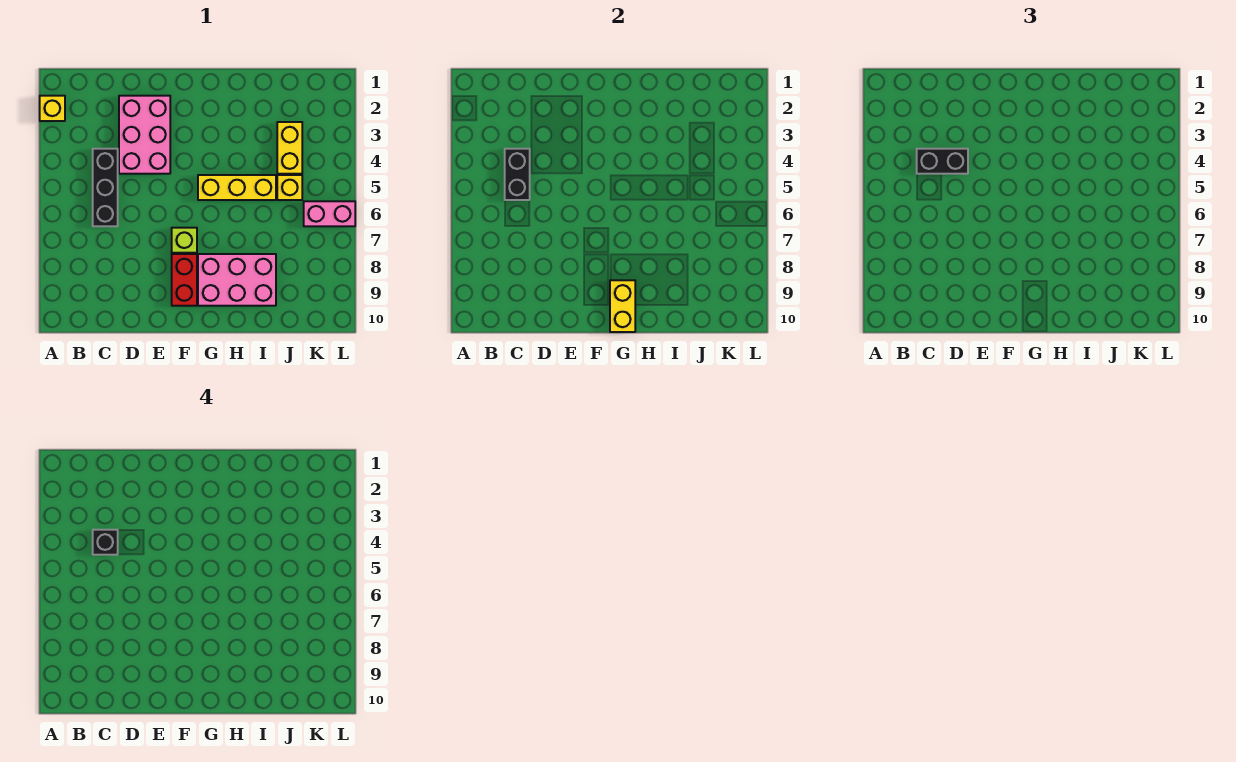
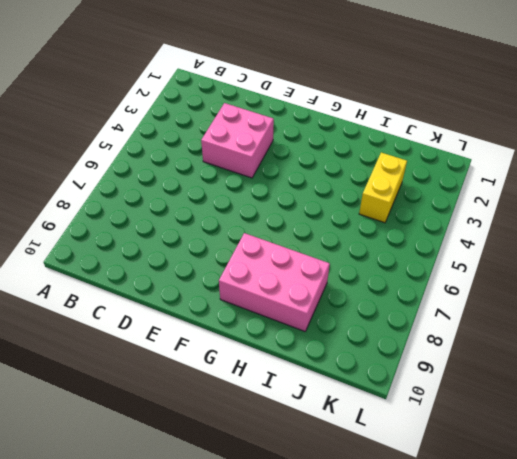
pink 2x2 brick [201,103,274,178] -> pink 2x3 brick [119,96,170,174]
none -> yellow 1x1 brick [40,96,65,121]
none -> black 1x3 brick [93,149,118,226]
none -> lime 1x1 brick [172,228,197,253]

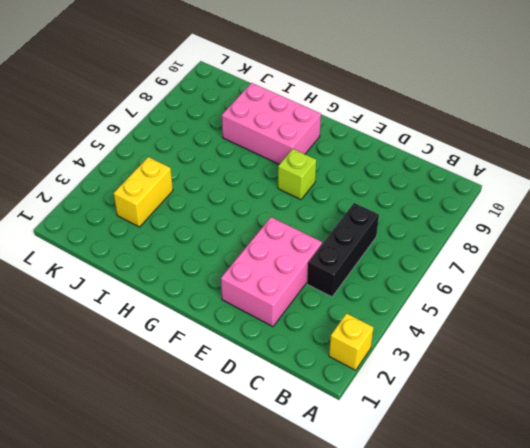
none -> red 1x2 brick [172,254,197,306]
none -> yellow 1x3 brick [198,175,276,200]
none -> yellow 1x1 brick [277,175,302,200]

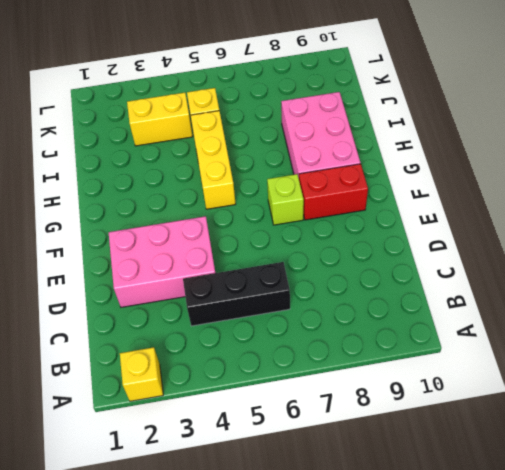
none -> pink 1x2 brick [304,201,355,226]
none -> black 1x2 brick [505,149,530,200]
none -> yellow 1x2 brick [610,280,635,332]

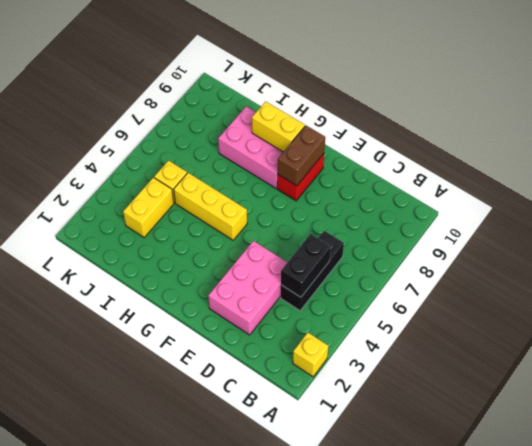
brown 1x2 brick [278,126,325,186] -> none
yellow 1x2 brick [252,102,305,152] -> yellow 1x2 brick turned to [610,280,635,332]
none -> lime 1x1 brick [172,228,197,253]
none -> pink 1x2 brick [304,201,355,226]
none -> black 1x2 brick [917,149,968,174]

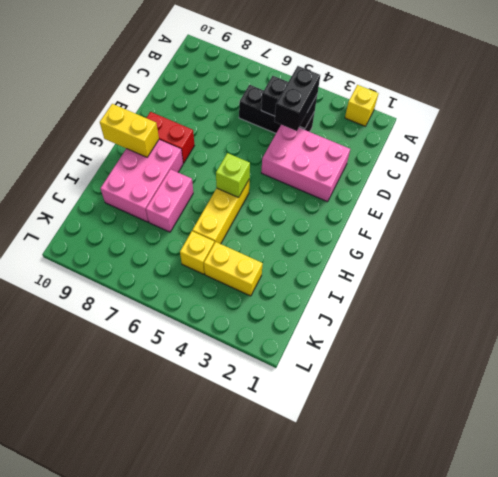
lime 1x1 brick [216,153,250,198] -> lime 1x1 brick moved to [172,228,197,253]
pink 1x2 brick [146,169,193,232] -> pink 1x2 brick moved to [304,201,355,226]
none -> black 1x1 brick [93,530,118,555]

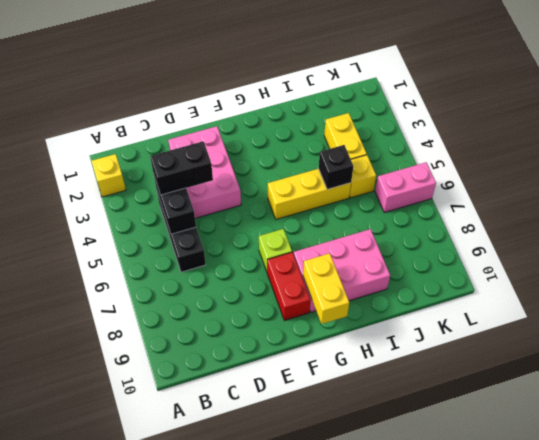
black 1x1 brick [318,145,353,189] -> black 1x1 brick moved to [93,530,118,555]

